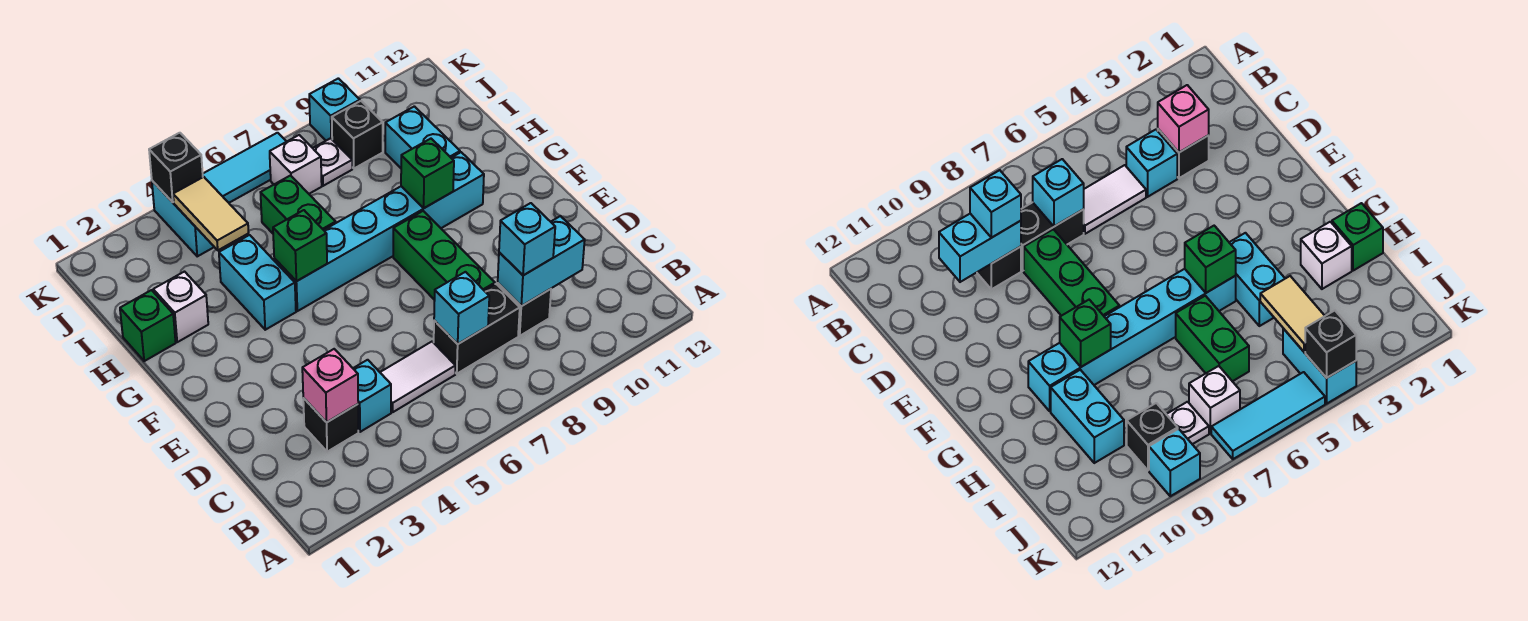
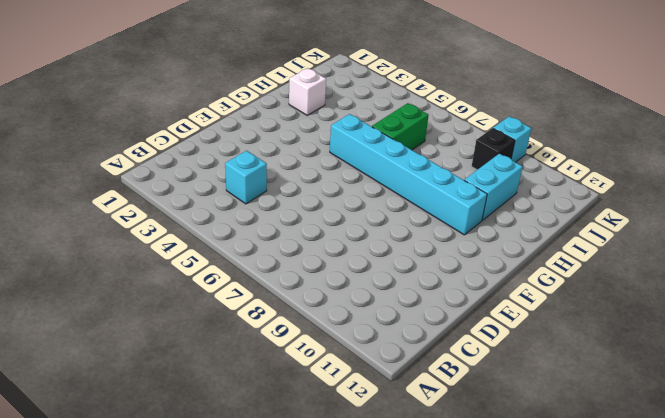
none -> black 1x1 brick [303,398,358,452]
none -> white 1x2 tile [380,342,455,412]
none -> black 1x2 brick [434,284,520,374]

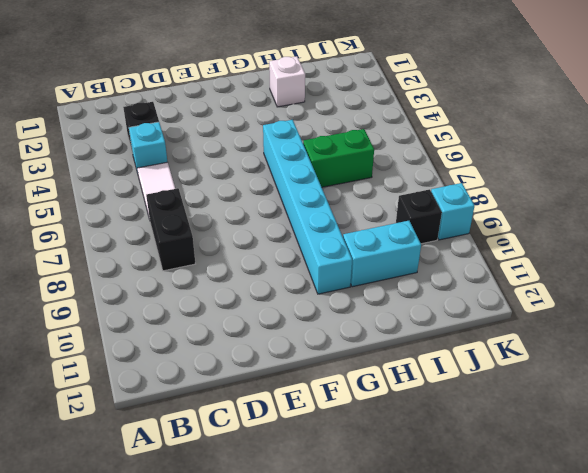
none -> black 1x1 brick [498,283,551,336]
none -> green 1x3 brick [393,211,495,300]
none -> cyan 1x2 brick [219,235,296,330]

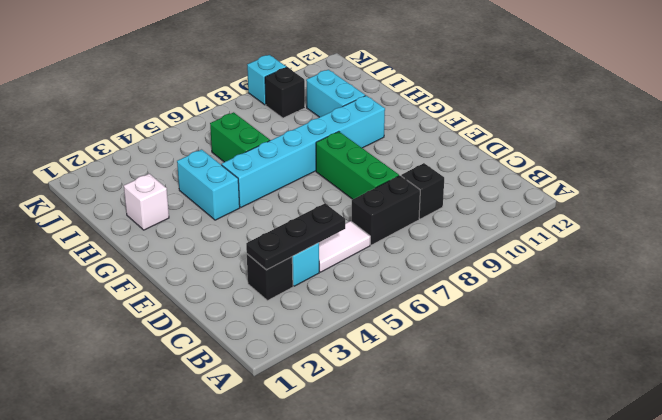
black 1x3 plate [246,203,345,270] -> pink 1x1 brick [302,349,358,422]
none -> green 1x1 brick [120,290,176,361]
none -> cyan 1x2 brick [152,181,214,256]
none -> white 1x1 brick [270,135,322,194]

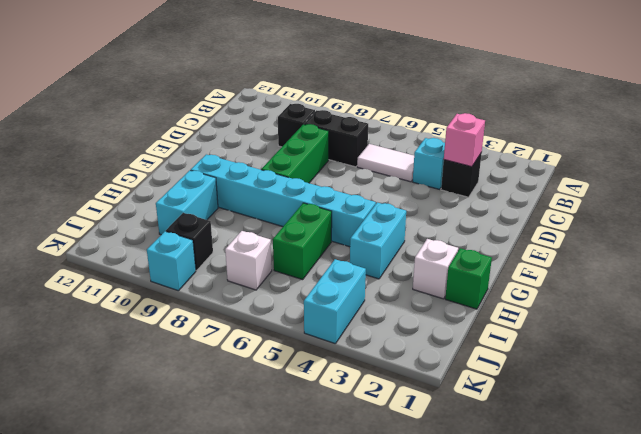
none -> white 1x1 plate [313,138,352,186]
none -> cyan 1x3 tile [203,133,286,203]
none -> cyan 1x1 brick [434,272,489,344]

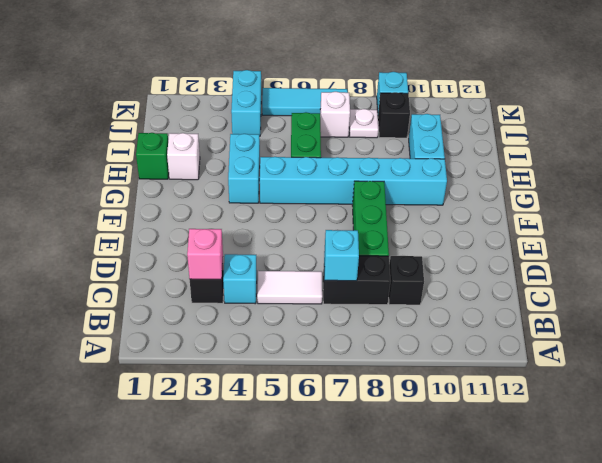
none -> cyan 1x2 brick [498,216,585,306]
none -> green 1x1 brick [273,210,327,281]
none -> green 1x1 brick [401,139,454,208]

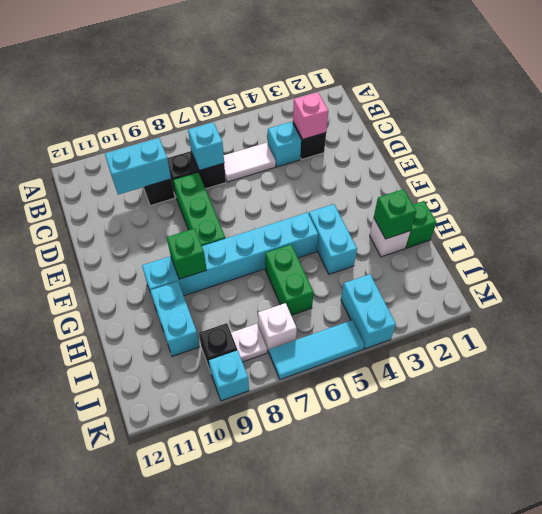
green 1x1 brick [374,189,416,239] -> green 1x1 brick moved to [273,210,327,281]
none -> tan 1x2 tile [173,177,249,250]
none -> black 1x1 brick [149,133,203,202]
none -> cyan 1x1 brick [499,203,555,275]

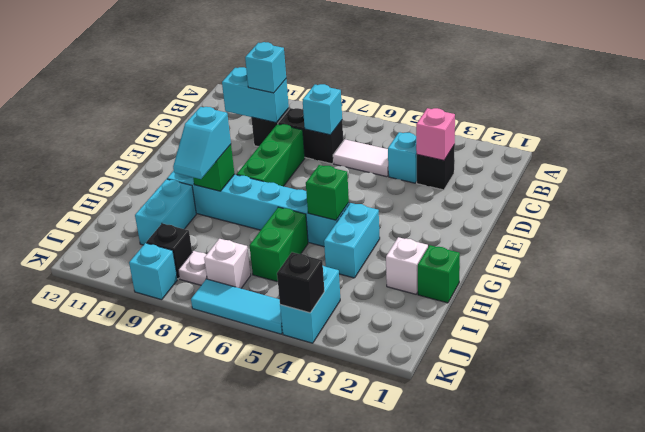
cyan 1x2 slope [173,107,231,179] -> none
none -> tan 1x2 tile [173,177,249,250]

